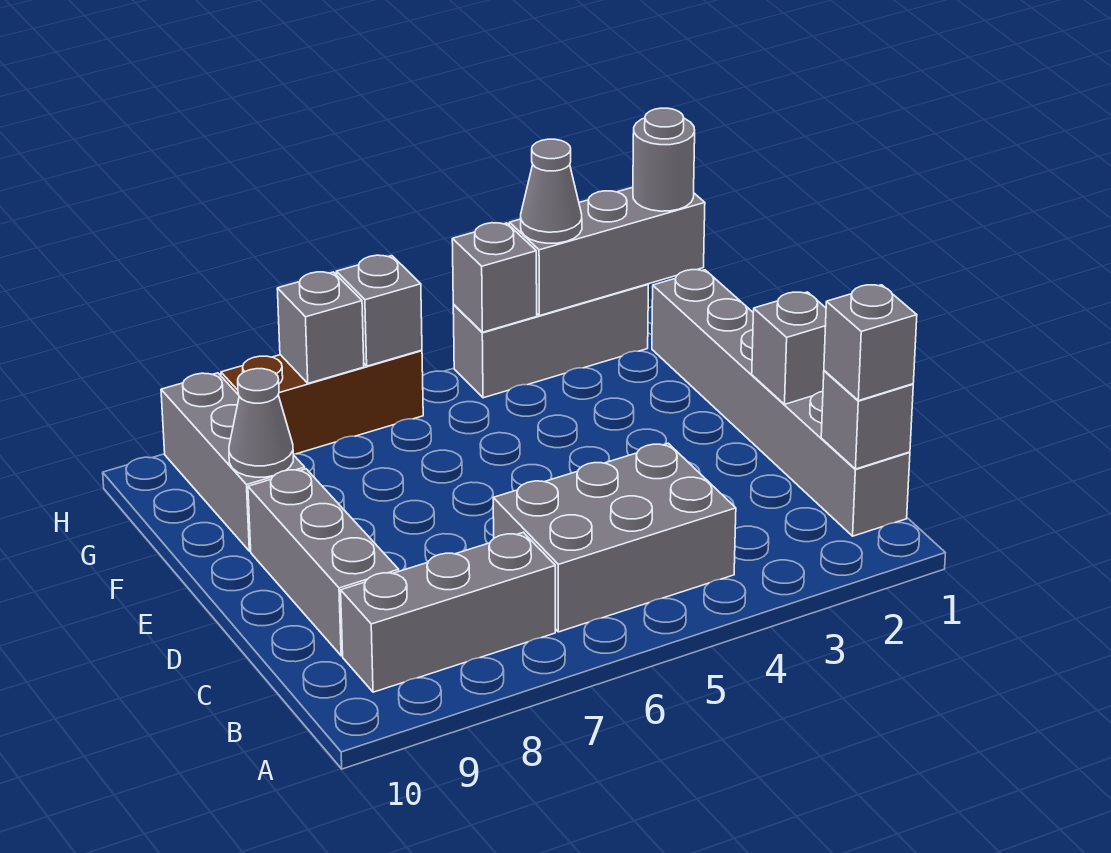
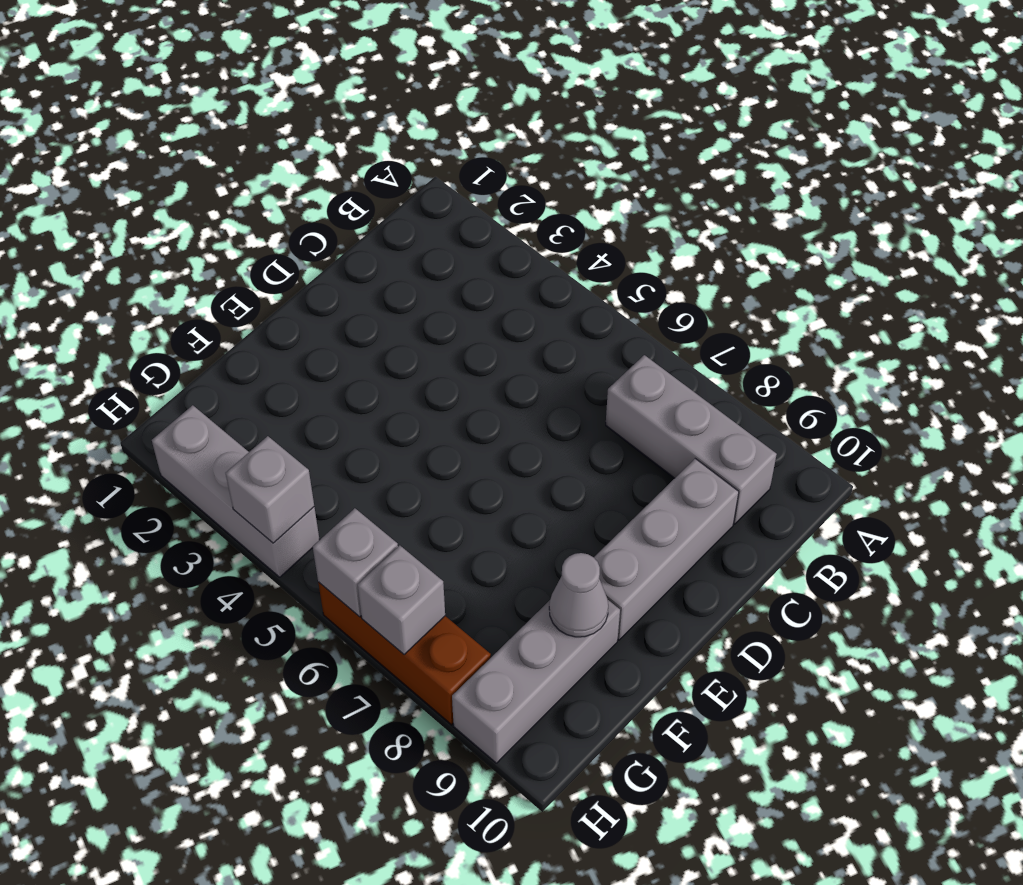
none -> grey 1x6 brick [652,270,910,536]
none -> grey 2x3 brick [493,443,736,632]
none -> grey 1x1 brick [821,371,913,469]

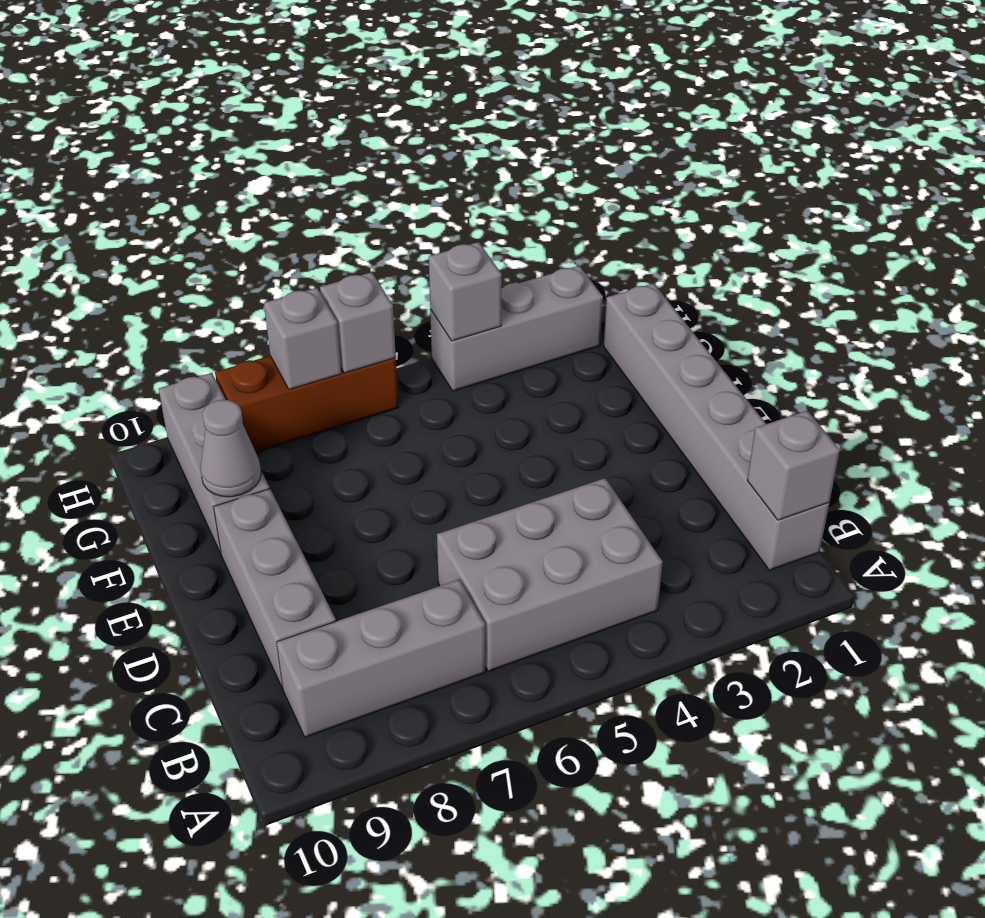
none -> grey 1x1 brick [752,292,826,404]
none -> grey 1x3 brick [509,187,705,316]
none -> grey 1x1 brick [824,285,917,401]

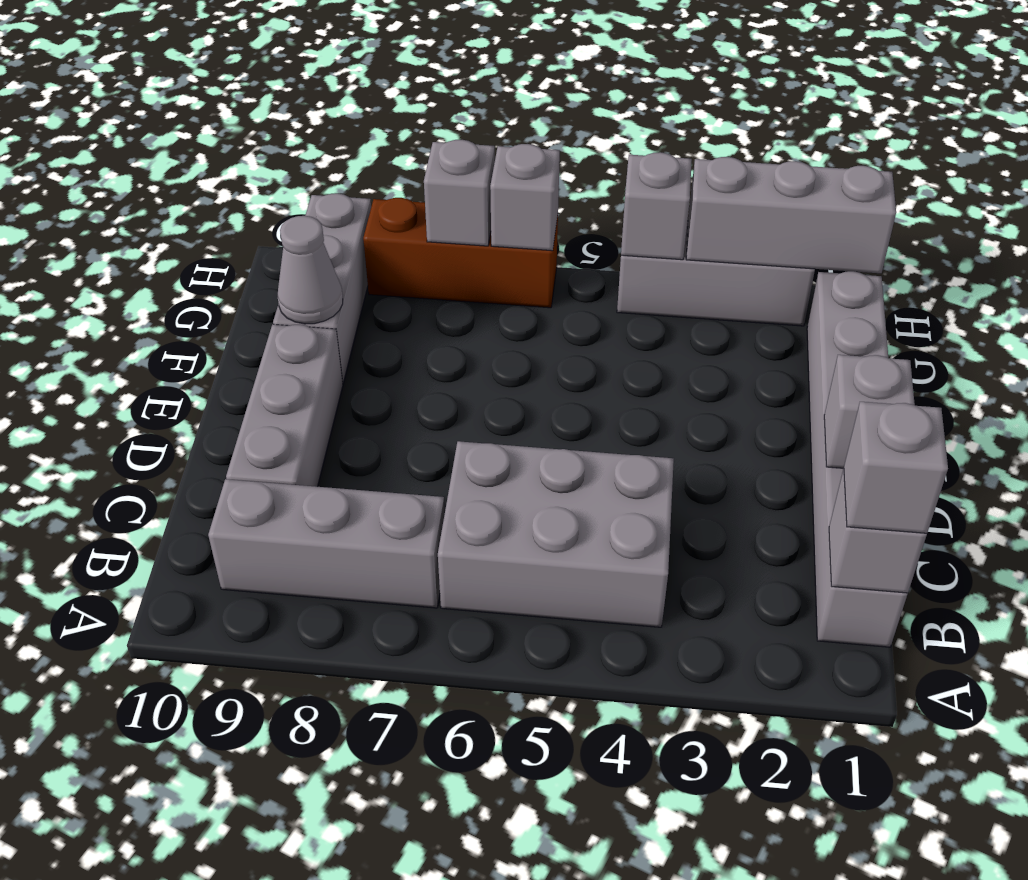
none -> grey 1x1 round brick [633,108,695,211]
none -> grey 1x1 cone [521,139,582,243]

